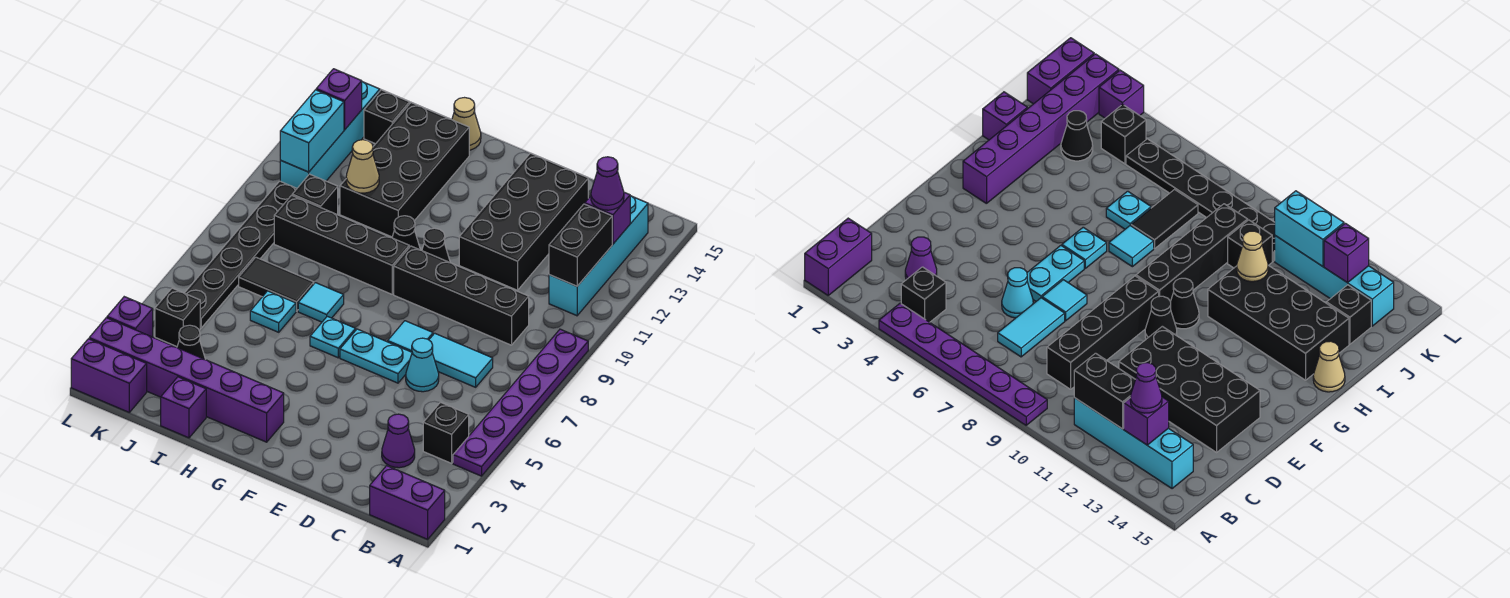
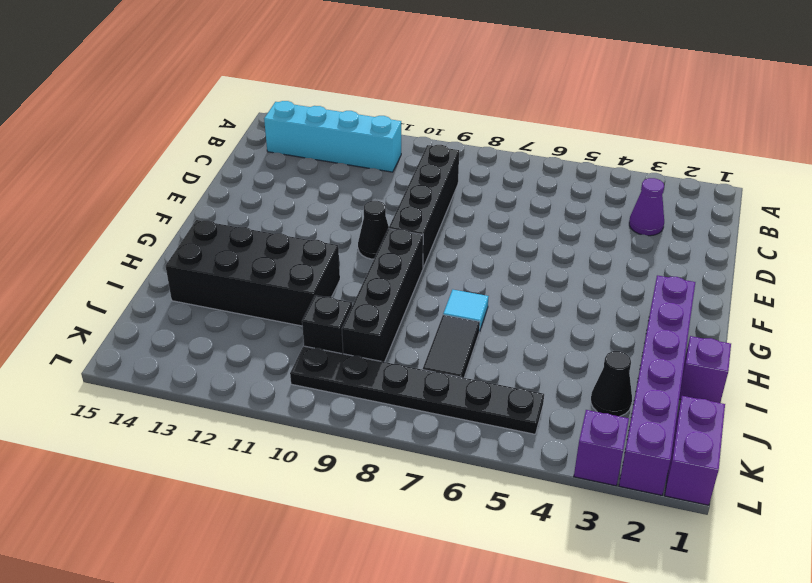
none -> purple 1x2 brick [370,466,445,539]
none -> purple 1x6 plate [453,329,588,476]
none -> black 1x1 brick [423,402,469,463]
none -> cyan 1x2 tile [429,333,493,387]

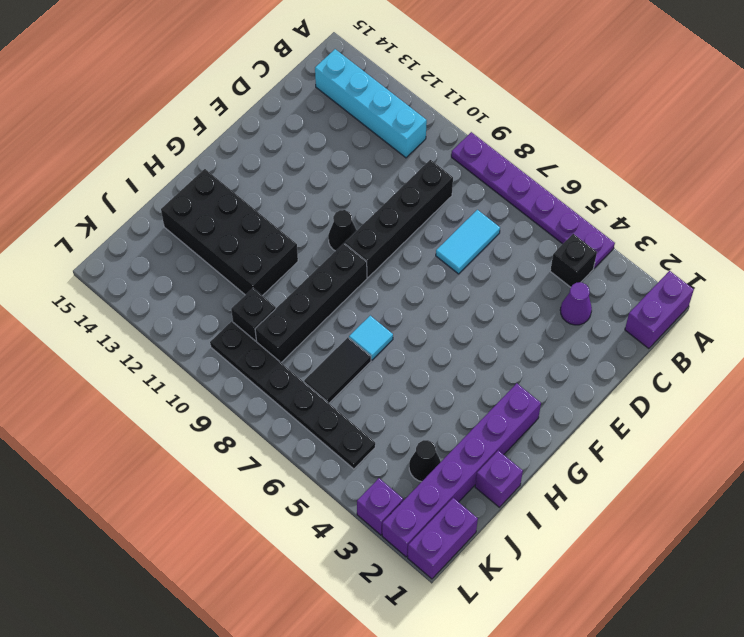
none -> cyan 1x1 cone [406,338,439,392]
none -> black 2x4 brick [459,153,588,290]
none -> cyan 1x2 plate [340,329,412,383]
none -> cyan 1x1 tile [388,321,433,352]

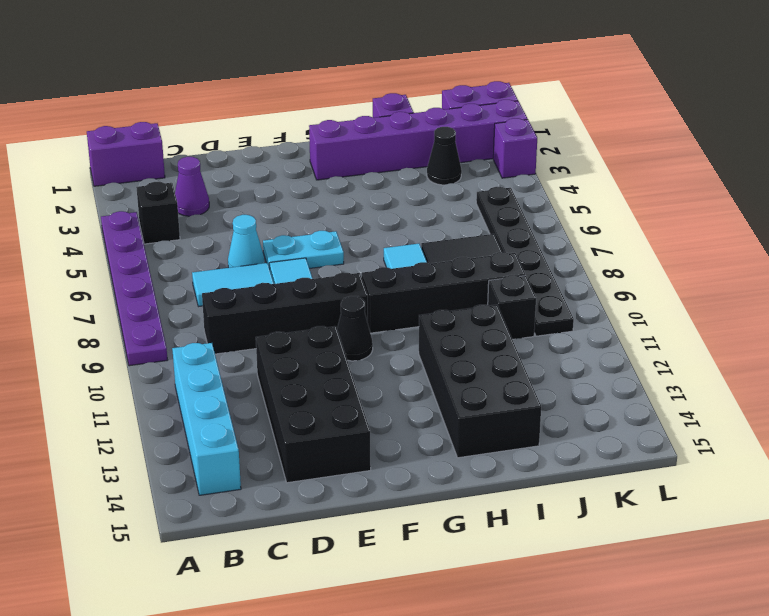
none -> cyan 1x1 plate [310,316,356,358]
none -> black 1x1 cone [392,216,420,250]
none -> tan 1x1 cone [452,98,481,150]
none -> cyan 1x1 plate [250,291,296,332]

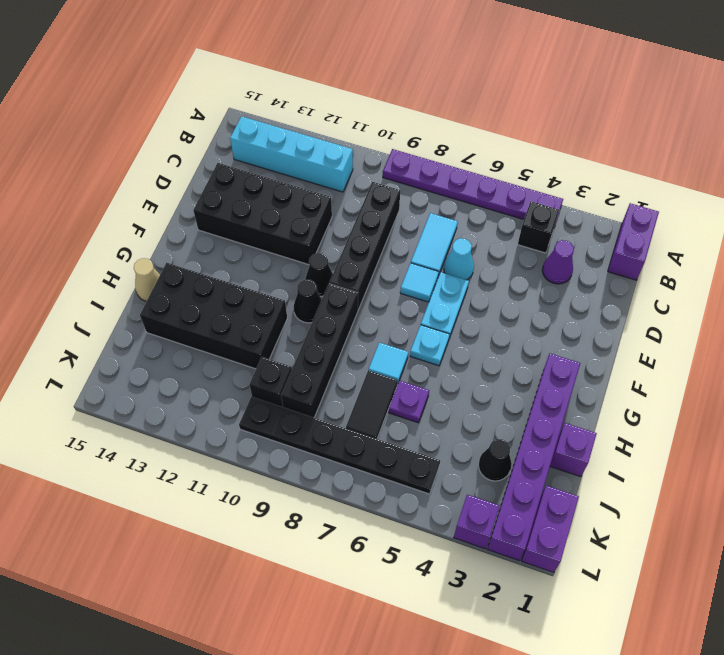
purple 1x1 plate [389,381,429,423] -> cyan 1x1 plate [250,291,296,332]
none -> black 1x1 brick [364,90,410,144]
none -> black 1x1 brick [155,288,200,347]
none -> cyan 1x4 brick [280,82,380,188]
none -> black 1x2 brick [549,204,612,286]

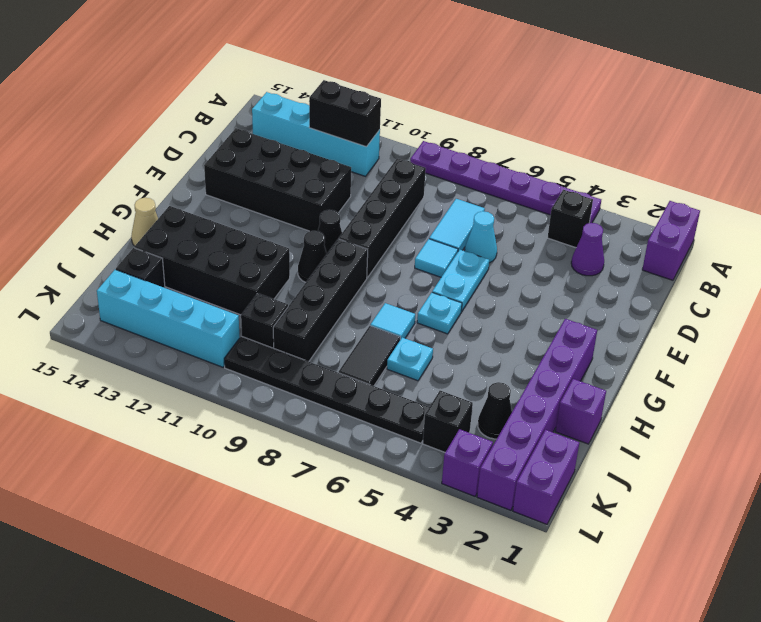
none -> purple 1x1 brick [585,192,630,244]
none -> tan 1x1 cone [346,140,379,193]
none -> cyan 1x2 brick [280,90,344,172]
none -> purple 1x1 brick [316,69,362,130]

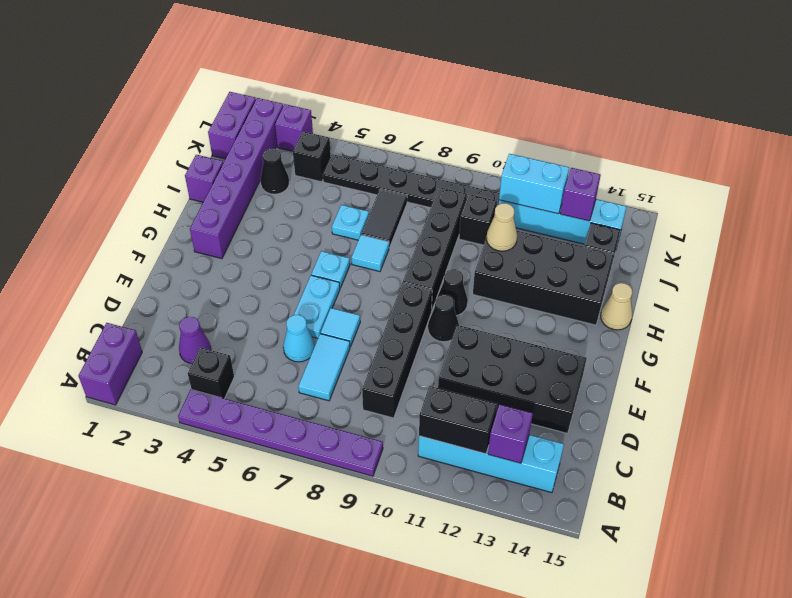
none -> purple 1x1 cone [591,157,624,210]

